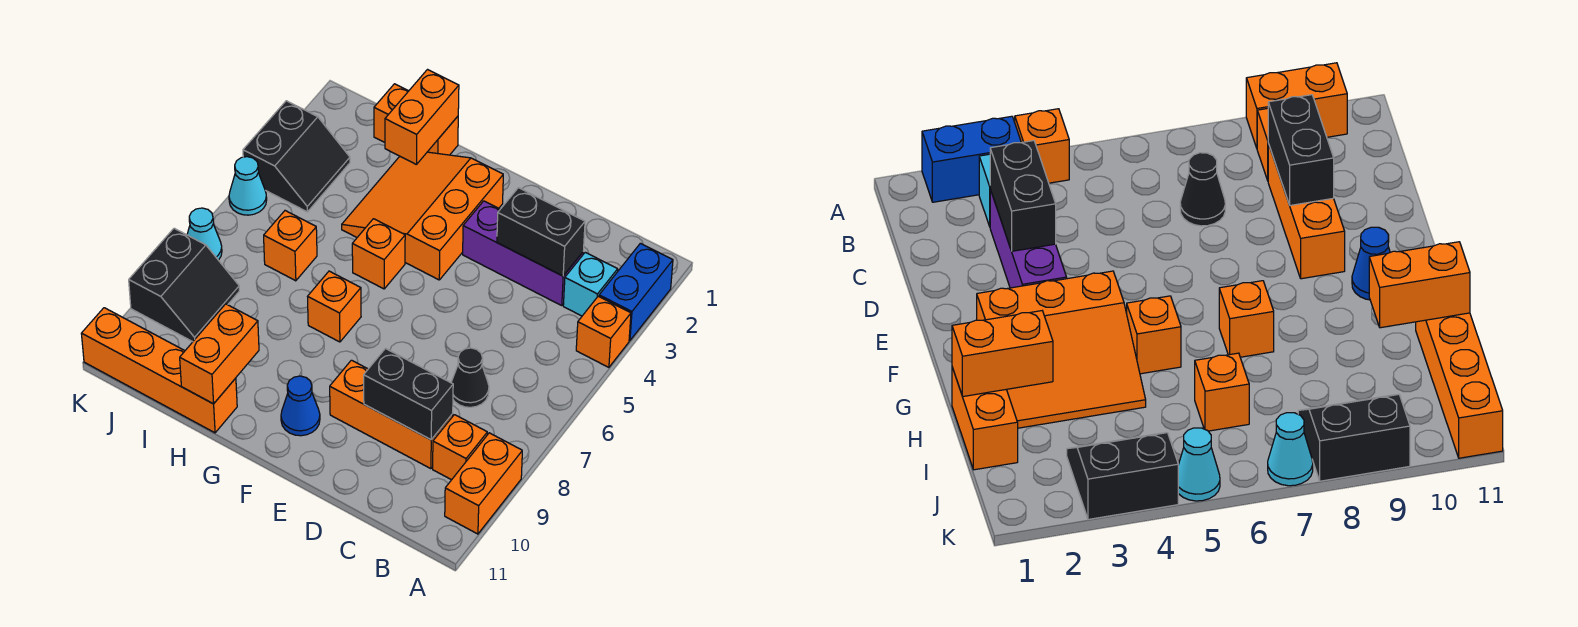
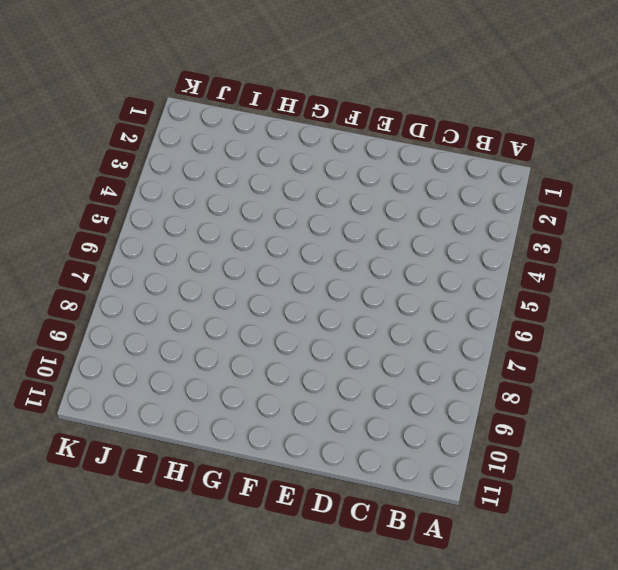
none -> blue 1x2 brick [599,243,673,341]
none -> orange 1x1 brick [576,296,631,367]
none -> orange 1x2 brick [445,433,522,534]

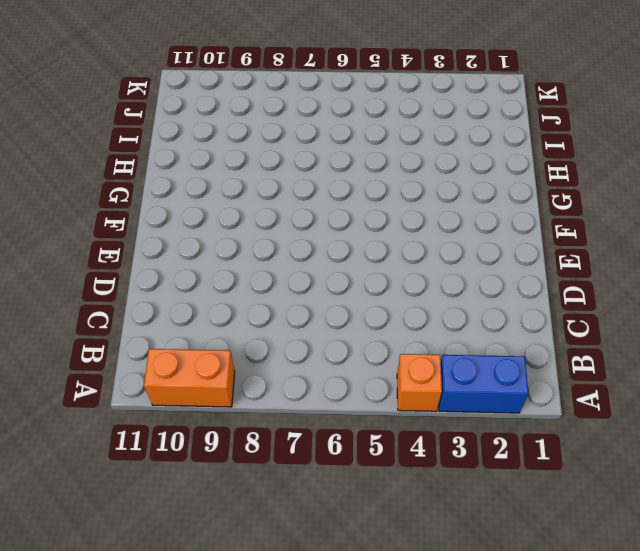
none -> cyan 1x1 brick [563,252,618,316]
none -> orange 1x1 brick [433,415,487,480]
none -> purple 1x3 brick [463,201,583,305]

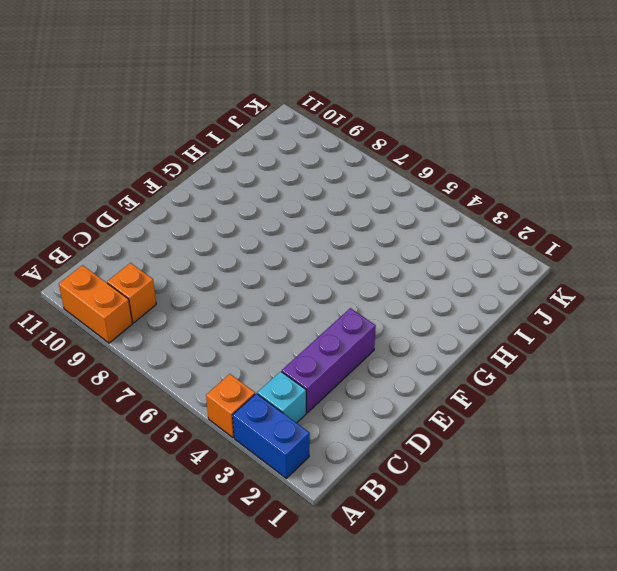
none -> black 1x1 cone [451,348,489,407]
none -> orange 1x3 brick [330,360,453,469]
none -> orange 3x3 slope [342,152,503,280]

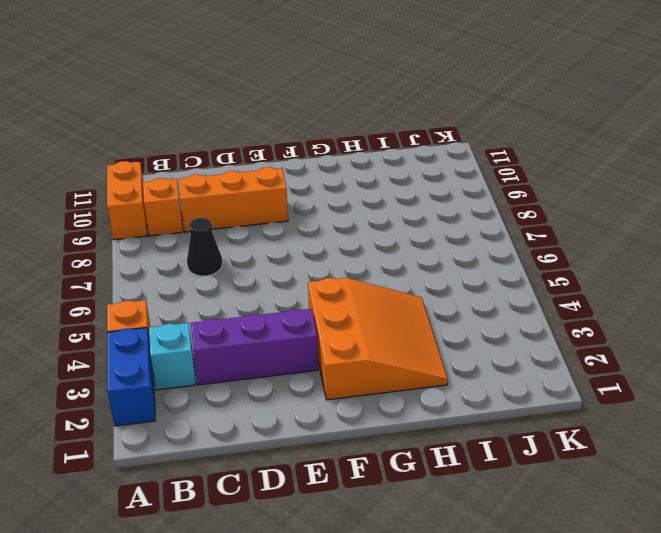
none -> blue 1x1 cone [281,376,320,436]
none -> orange 1x1 brick [352,219,405,289]
none -> orange 1x1 brick [308,271,361,342]

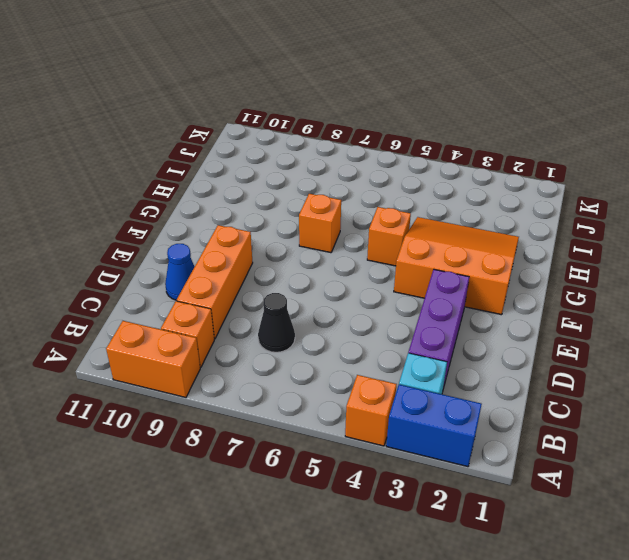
blue 1x1 cone [165,244,194,300] -> blue 1x1 cone moved to [281,376,320,436]
none -> orange 1x2 brick [374,84,458,155]
none -> orange 1x4 brick [81,308,237,433]
none -> orange 1x1 brick [264,211,317,281]

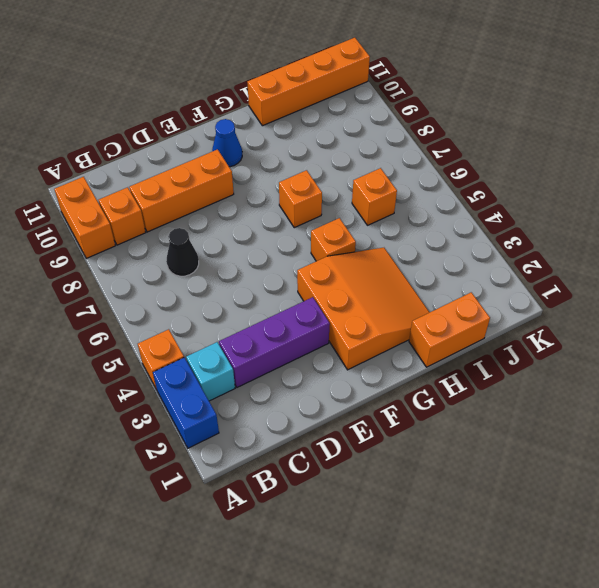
none -> black 2x2 slope [243,101,350,212]
none -> black 2x2 slope [129,228,239,342]
none -> cyan 1x1 cone [229,157,267,215]

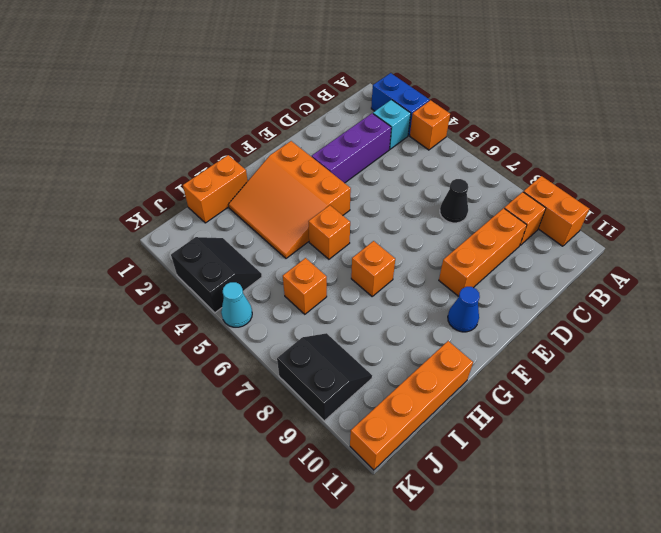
none -> cyan 1x1 cone [187,208,222,260]
none -> black 1x2 brick [497,188,585,276]
none -> black 1x2 brick [364,349,453,440]

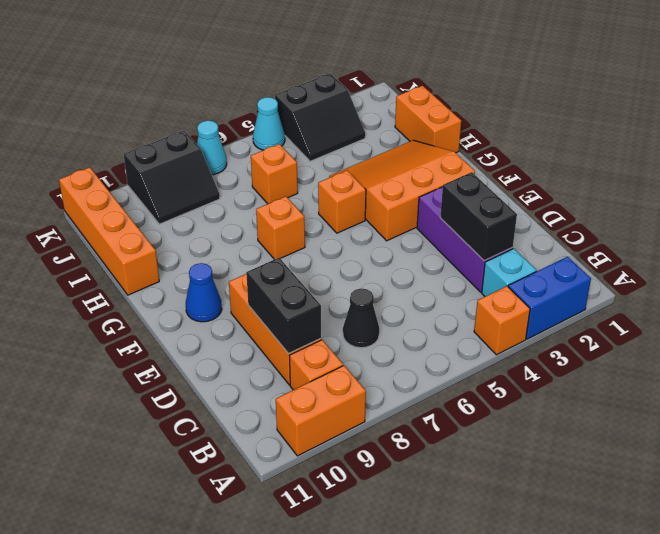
none -> orange 1x2 brick [385,70,459,165]
none -> orange 1x2 brick [180,304,259,404]

